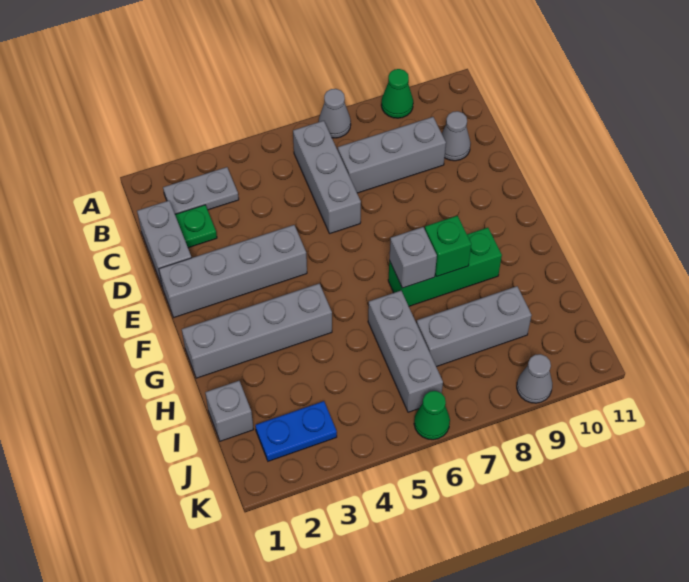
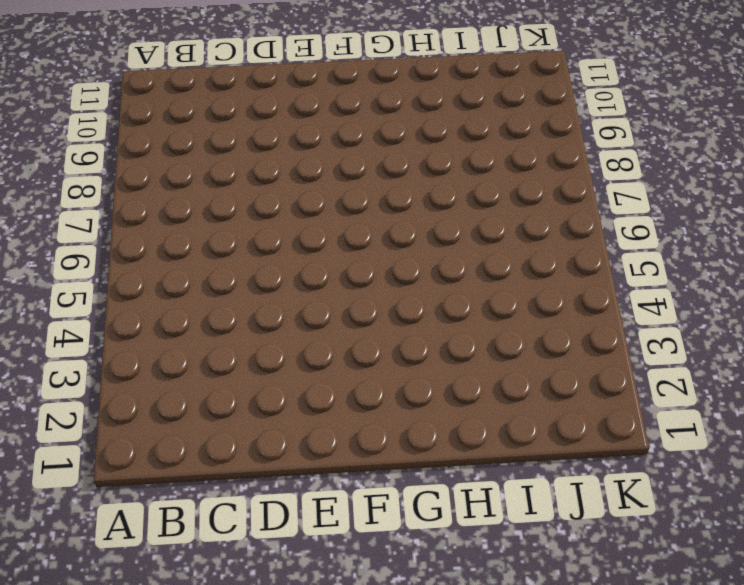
none -> grey 1x1 cone [319,89,351,138]
none -> green 1x1 cone [381,69,413,118]
none -> grey 1x2 plate [163,167,239,214]

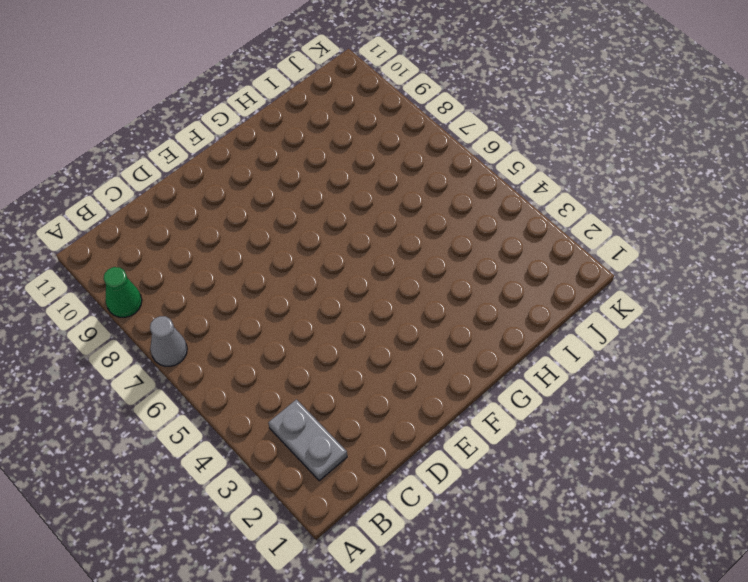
none -> grey 1x3 brick [293,121,361,234]
none -> grey 1x2 brick [137,201,191,286]
none -> green 1x1 plate [175,205,217,248]

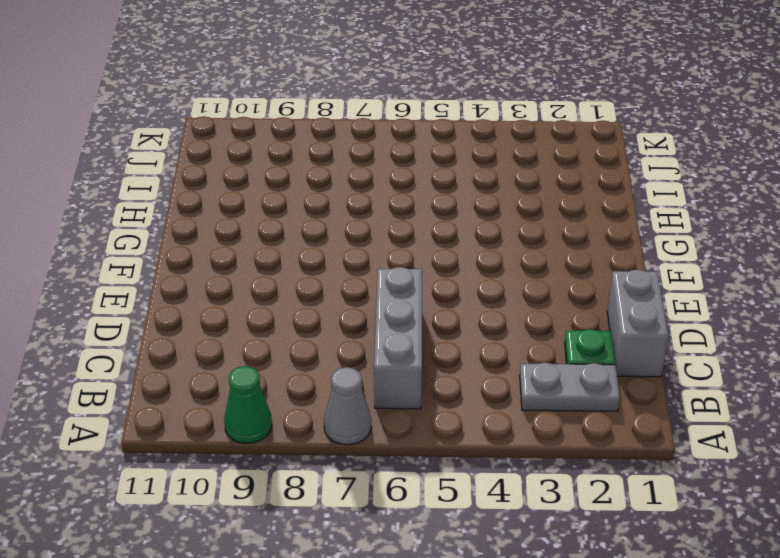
none -> grey 1x3 brick [338,117,446,193]
none -> grey 1x1 cone [442,111,470,161]
none -> grey 1x4 brick [159,225,307,317]

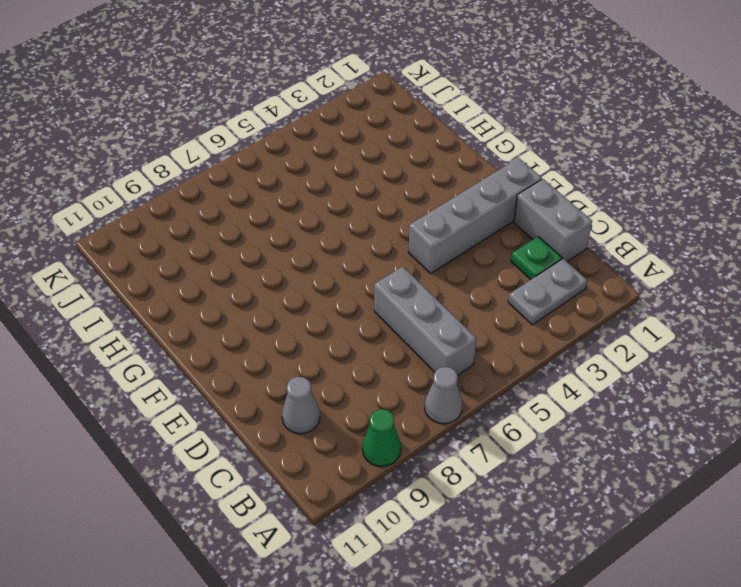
none -> grey 1x3 brick [338,117,446,193]
none -> grey 1x4 brick [182,284,332,378]
none -> green 1x3 brick [388,228,502,306]

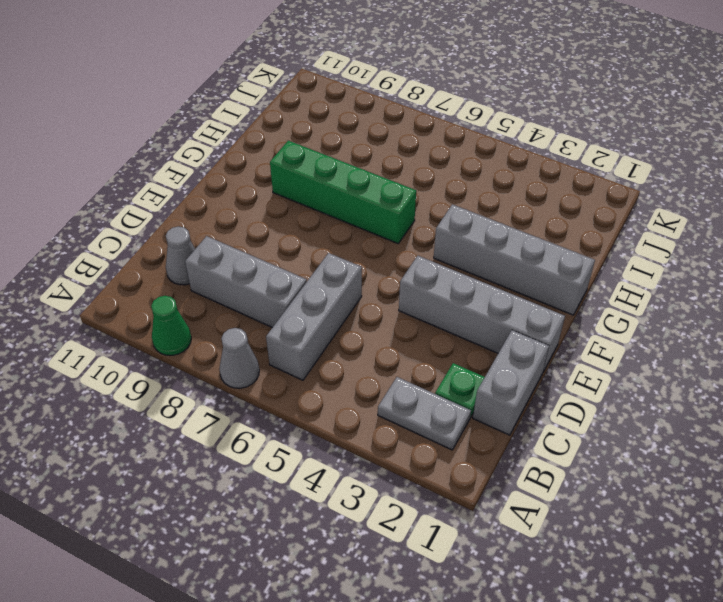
green 1x4 brick [270,141,416,243] -> green 1x3 brick [388,228,502,306]
none -> grey 1x3 brick [368,291,443,412]
none -> grey 1x1 brick [205,381,254,441]
none -> grey 1x3 brick [417,286,532,367]

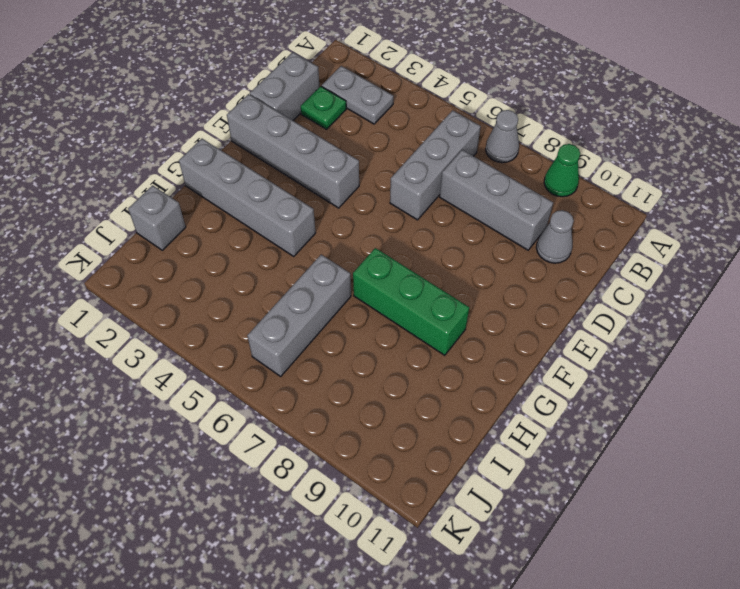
none -> grey 1x3 brick [417,286,532,367]
none -> blue 1x2 plate [255,401,337,461]
none -> green 1x1 cone [414,391,450,440]

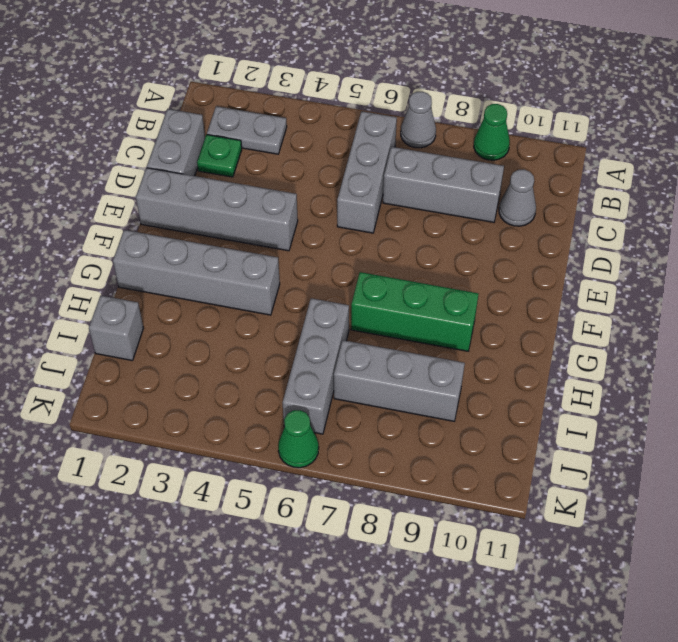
none -> blue 1x2 plate [255,401,337,461]
none -> grey 1x1 cone [517,354,552,403]
none -> grey 1x1 brick [389,227,437,288]

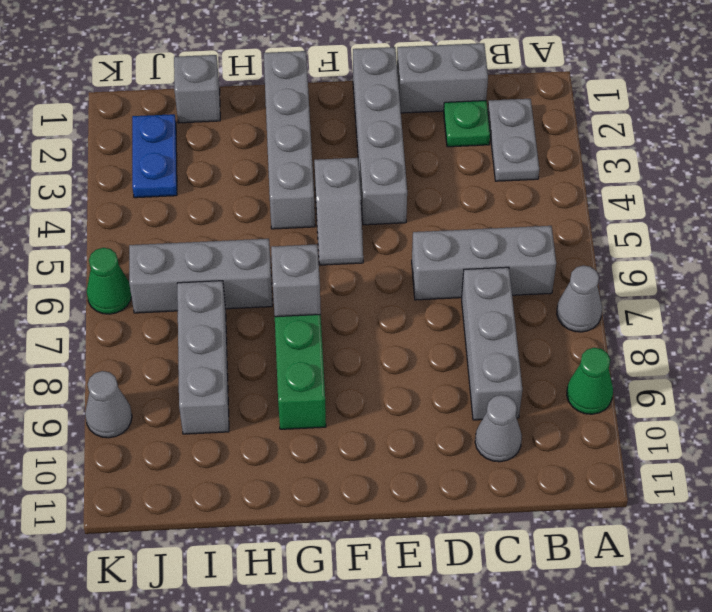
grey 1x2 slope [314,158,363,265] -> none
none -> green 1x1 brick [425,216,471,277]

